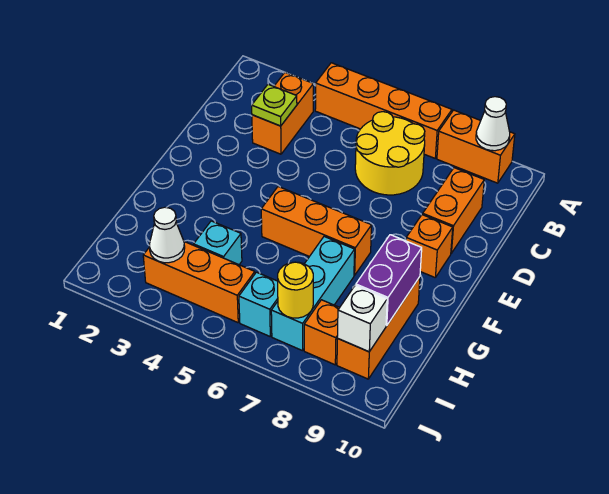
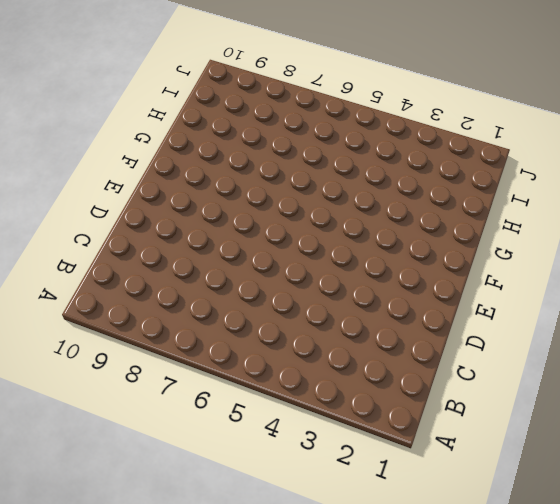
none -> orange 1x4 brick [315,63,452,158]
none -> orange 1x2 brick [437,110,515,183]
none -> orange 1x2 brick [252,73,313,154]

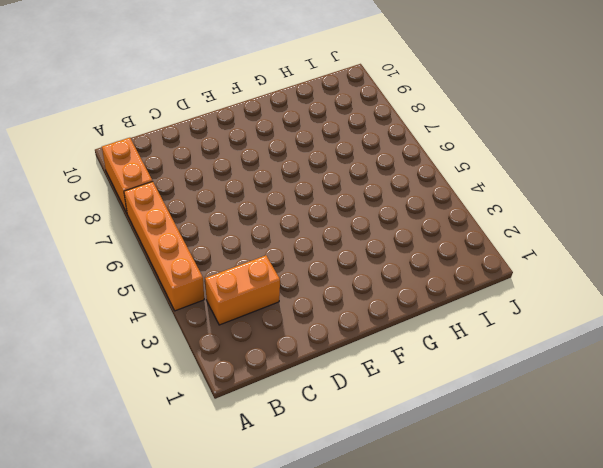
none -> yellow 2x2 round brick [355,112,425,195]
none -> orange 1x2 brick [423,168,484,253]
none -> orange 1x1 brick [406,215,453,277]

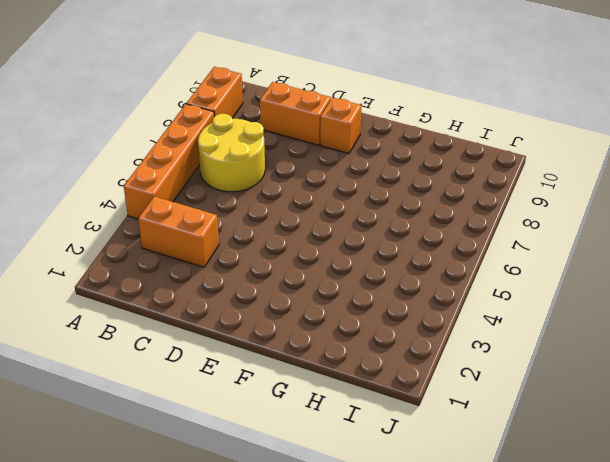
none -> orange 1x3 brick [261,187,372,275]
none -> cyan 1x3 brick [271,237,355,351]
none -> orange 1x3 brick [337,277,420,379]

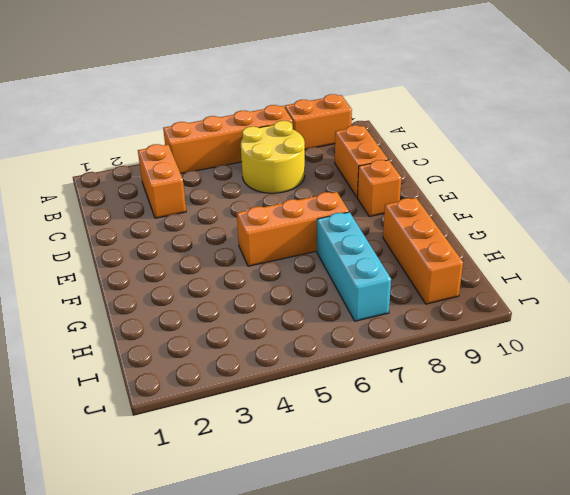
none -> cyan 1x1 brick [194,221,242,265]
none -> orange 1x3 brick [143,242,255,323]
none -> cyan 1x1 brick [239,272,278,336]

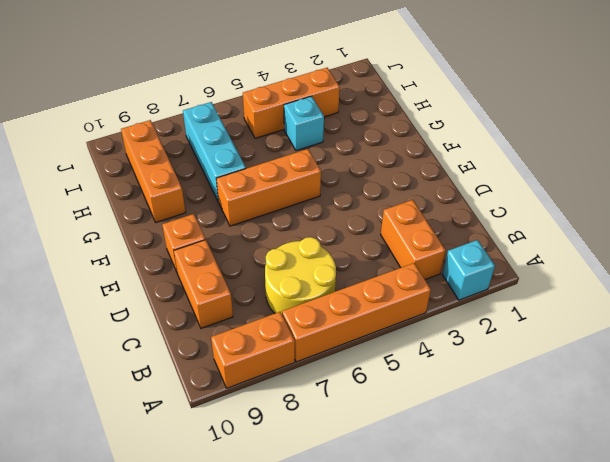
cyan 1x1 brick [443,240,495,300] -> cyan 1x1 brick moved to [239,272,278,336]
none -> orange 1x1 brick [304,300,340,365]
none -> white 1x1 cone [476,97,510,151]
none -> lime 1x1 plate [252,84,297,126]

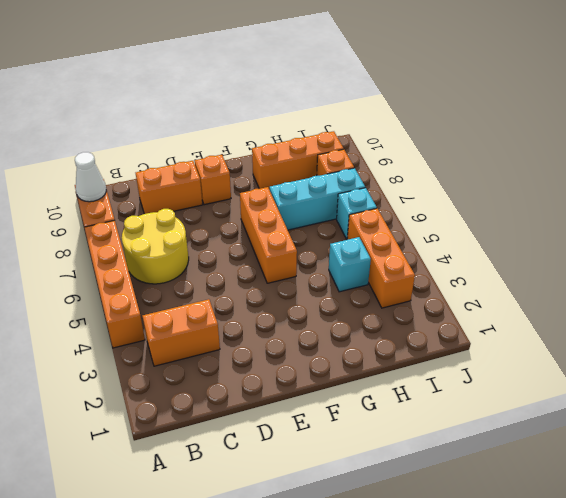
none -> lime 1x1 plate [252,84,297,126]
none -> purple 1x2 brick [356,235,422,326]
none -> white 1x1 cone [149,207,185,263]

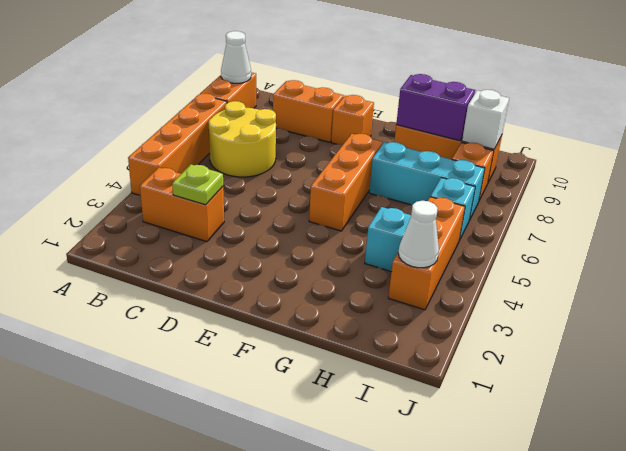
none -> yellow 1x1 round brick [278,262,313,318]

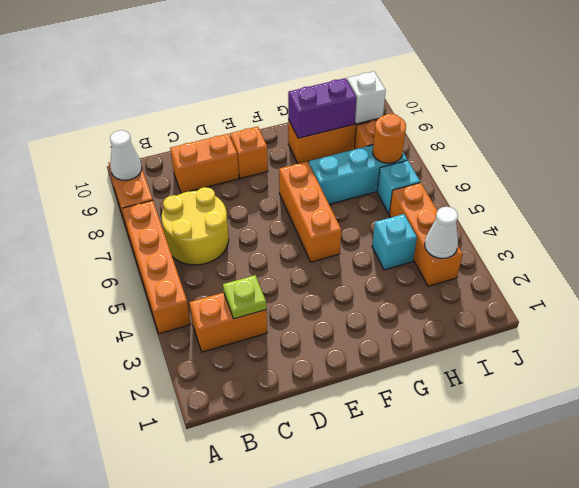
orange 1x1 round brick [373,114,406,163] -> yellow 1x1 round brick [278,262,313,318]

